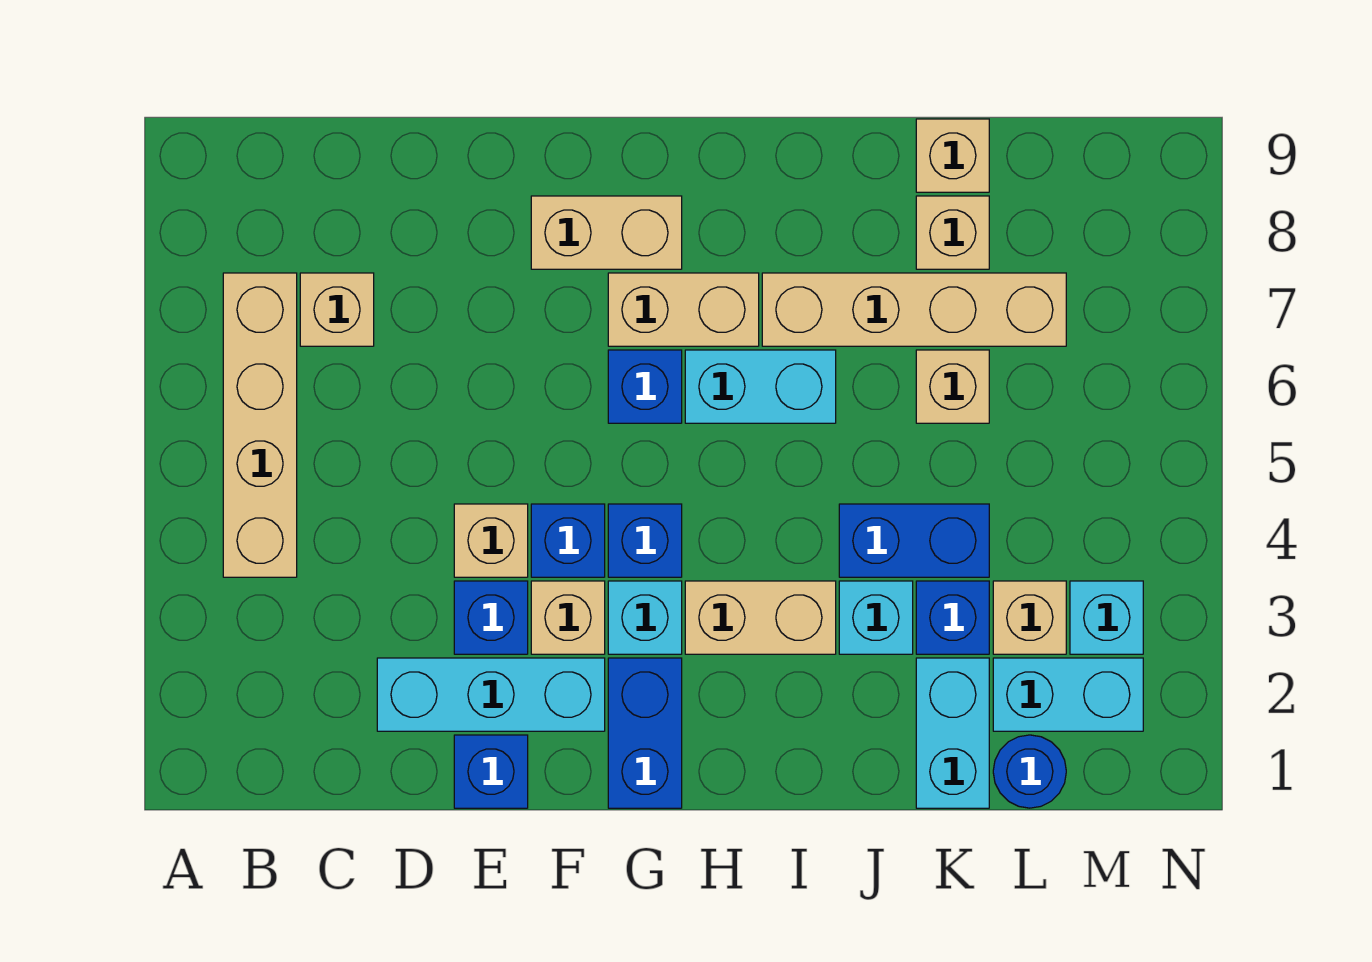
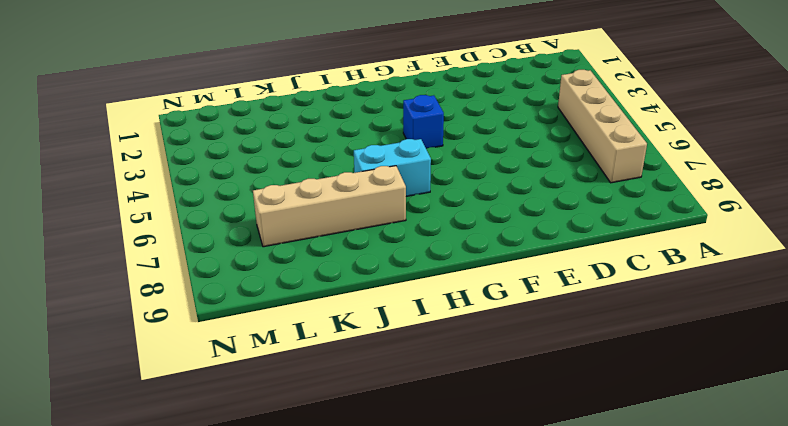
none -> tan 1x1 brick [300,273,374,346]
none -> cyan 1x3 brick [377,658,605,731]
none -> blue 1x1 brick [454,735,528,808]

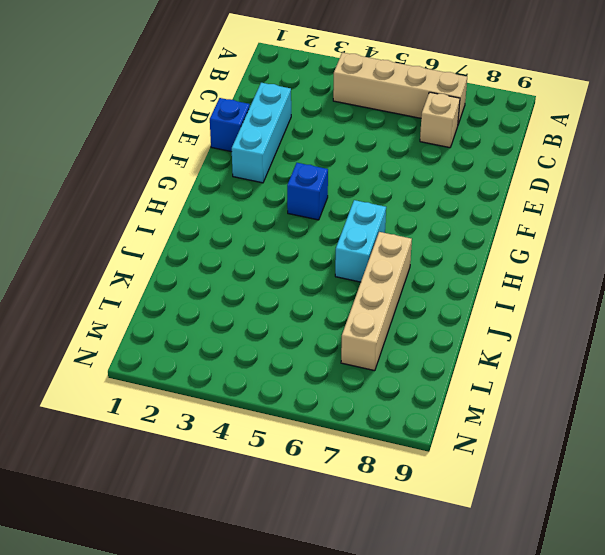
none -> blue 1x1 brick [454,581,528,654]
none -> tan 1x1 brick [454,504,528,577]
none -> tan 1x1 brick [531,581,605,654]

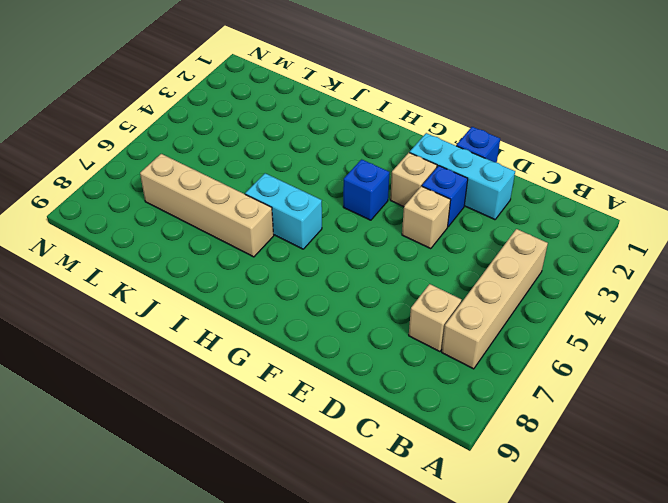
none -> blue 1x1 brick [531,504,605,577]
none -> tan 1x2 brick [531,196,682,269]
none -> blue 1x2 brick [608,658,682,808]

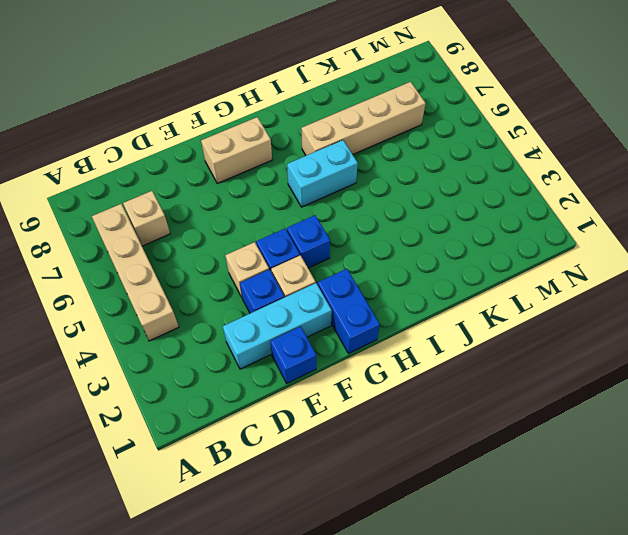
none -> cyan 1x1 brick [608,581,682,654]
none -> blue 1x1 brick [608,350,682,423]
none -> tan 1x2 brick [608,273,759,346]

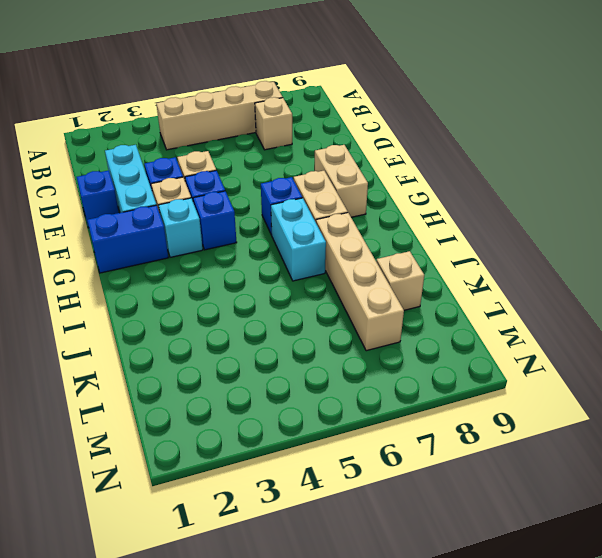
none -> tan 1x2 brick [685,581,836,654]
none -> cyan 1x1 brick [839,581,913,654]
none -> blue 1x2 brick [839,504,989,577]

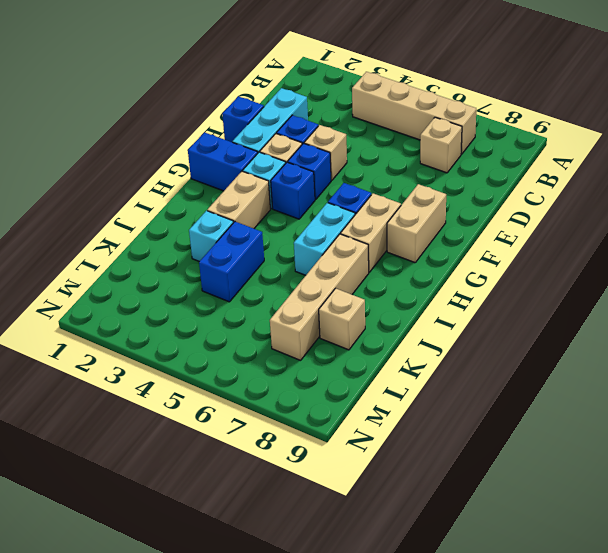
none -> cyan 1x2 brick [916,658,989,808]
none -> blue 1x1 brick [916,581,989,654]
none -> tan 1x1 brick [916,350,989,423]

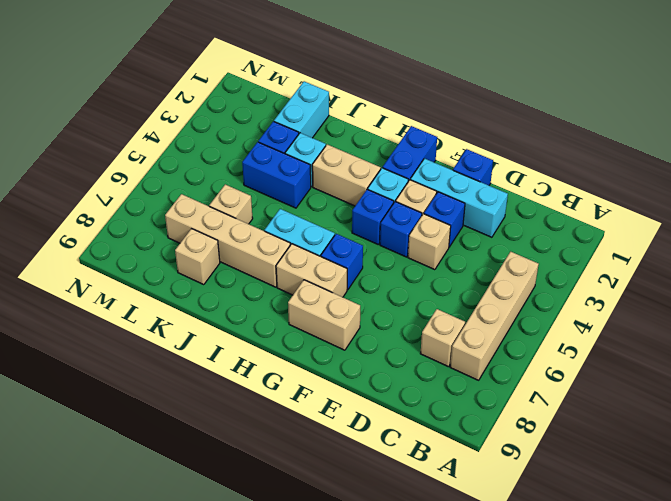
none -> tan 1x1 brick [916,119,989,192]
none -> blue 1x1 round brick [993,735,1066,808]
none -> cyan 1x2 brick [993,658,1143,731]

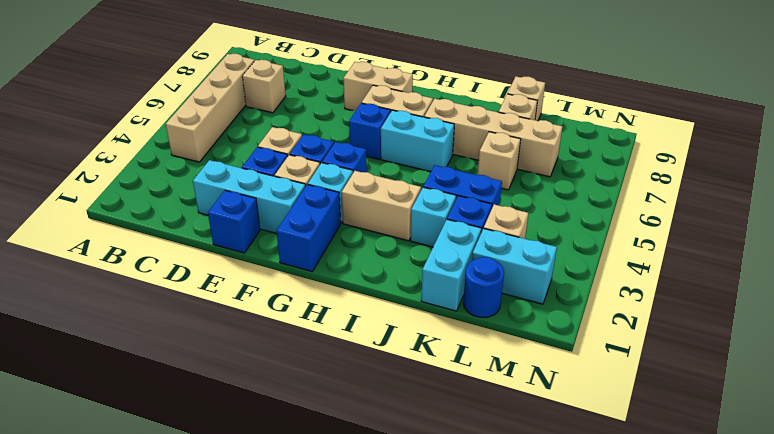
none -> cyan 1x1 brick [1070,581,1143,654]

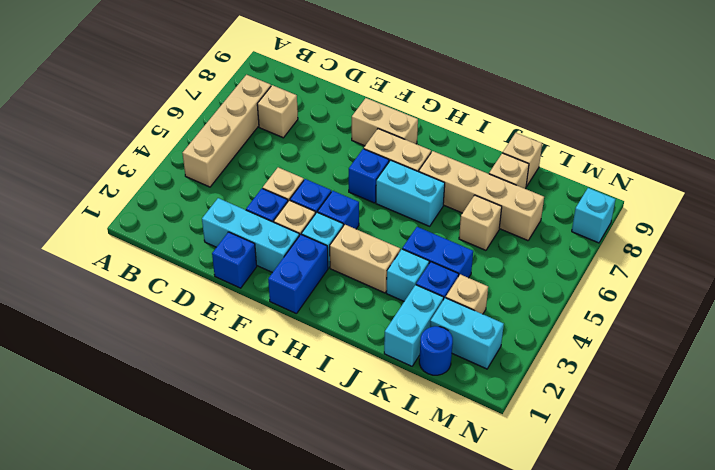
cyan 1x1 brick [572,188,616,243] -> cyan 1x1 brick moved to [1070,581,1143,654]

